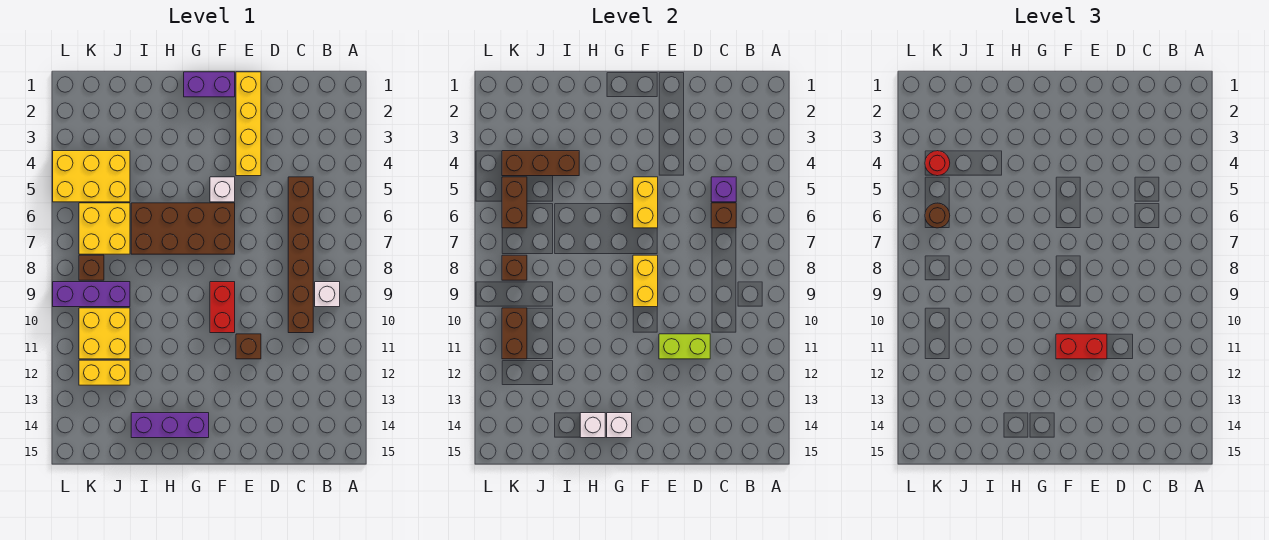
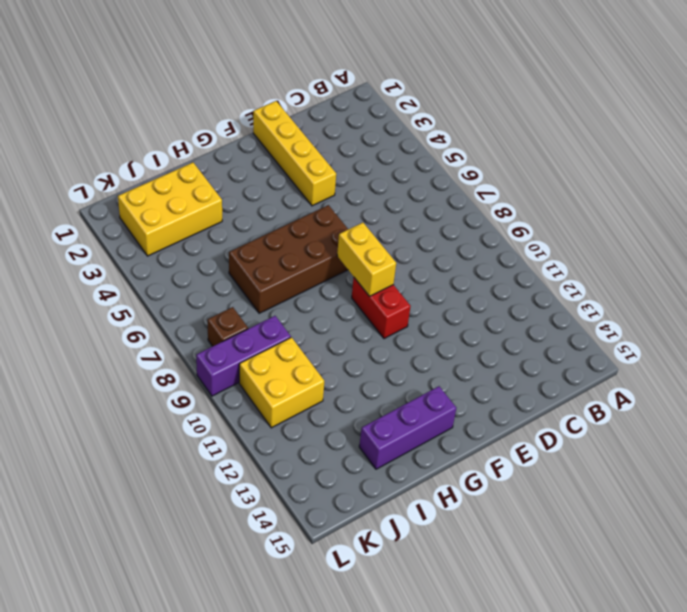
yellow 2x3 brick [118,163,222,256] -> yellow 2x3 brick moved to [53,151,130,202]
none -> white 1x1 brick [315,282,340,307]
none -> brown 1x6 brick [288,177,313,333]
none -> brown 1x1 brick [236,334,261,359]

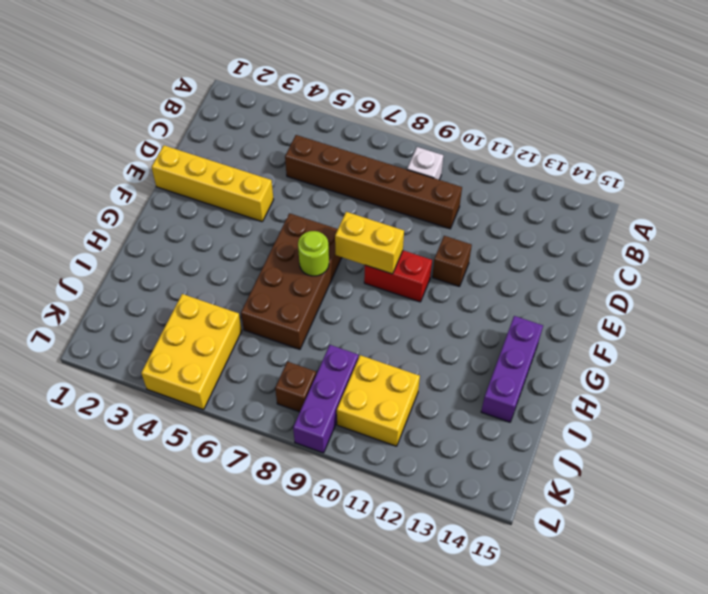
lime 1x1 round brick [298,231,329,276] -> none
none -> purple 1x2 brick [184,72,235,97]
none -> white 1x1 brick [210,177,235,202]
none -> yellow 2x2 brick [79,203,130,254]

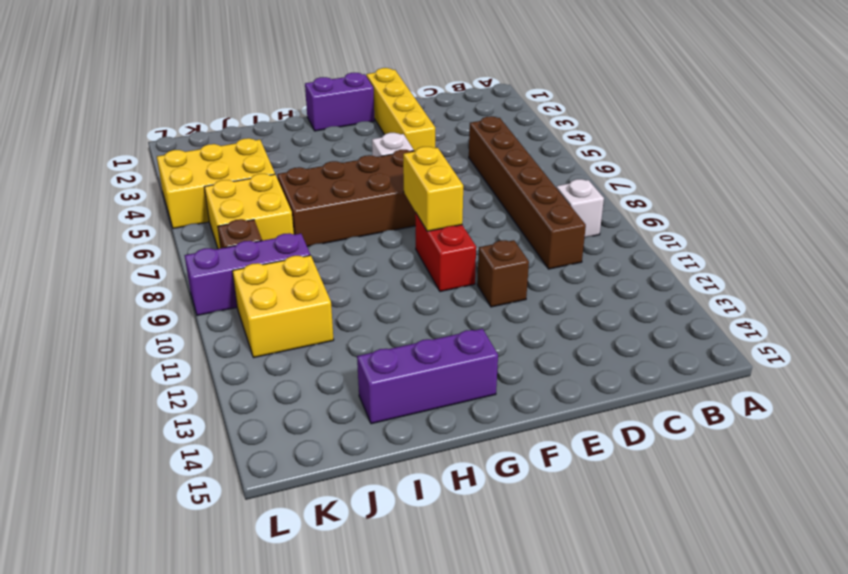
none -> yellow 1x2 brick [79,360,130,385]
none -> purple 1x1 brick [711,177,736,202]
none -> brown 1x1 brick [711,203,736,228]

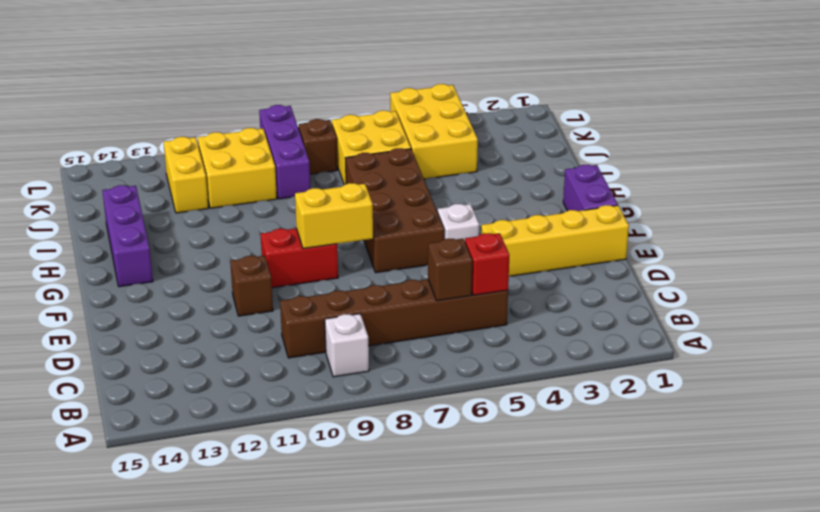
red 1x1 brick [465,233,509,295] -> purple 1x1 brick [711,177,736,202]
none -> lime 1x2 brick [659,334,710,359]
none -> yellow 1x2 brick [633,177,658,228]
none -> white 1x1 brick [607,413,632,438]

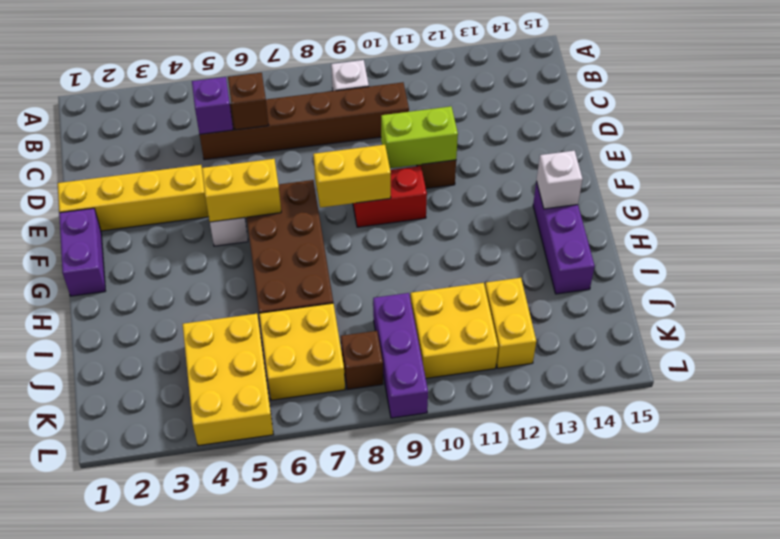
lime 1x2 brick [381,106,458,168] -> lime 1x2 brick turned to [659,334,710,359]
none -> white 1x1 brick [580,413,605,438]
none -> brown 1x3 brick [502,151,579,176]
none -> brown 1x2 brick [502,177,527,228]

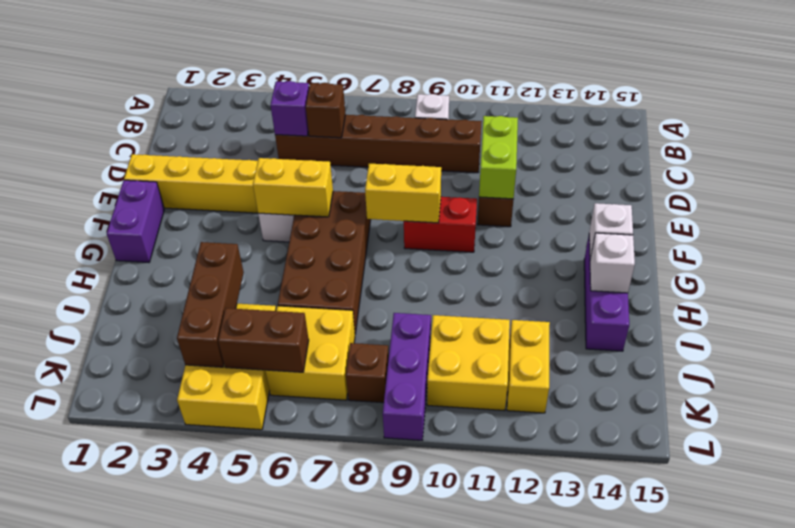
none -> brown 1x1 brick [502,255,527,280]
none -> brown 1x2 brick [502,308,527,359]
none -> red 1x2 brick [1056,334,1107,359]

